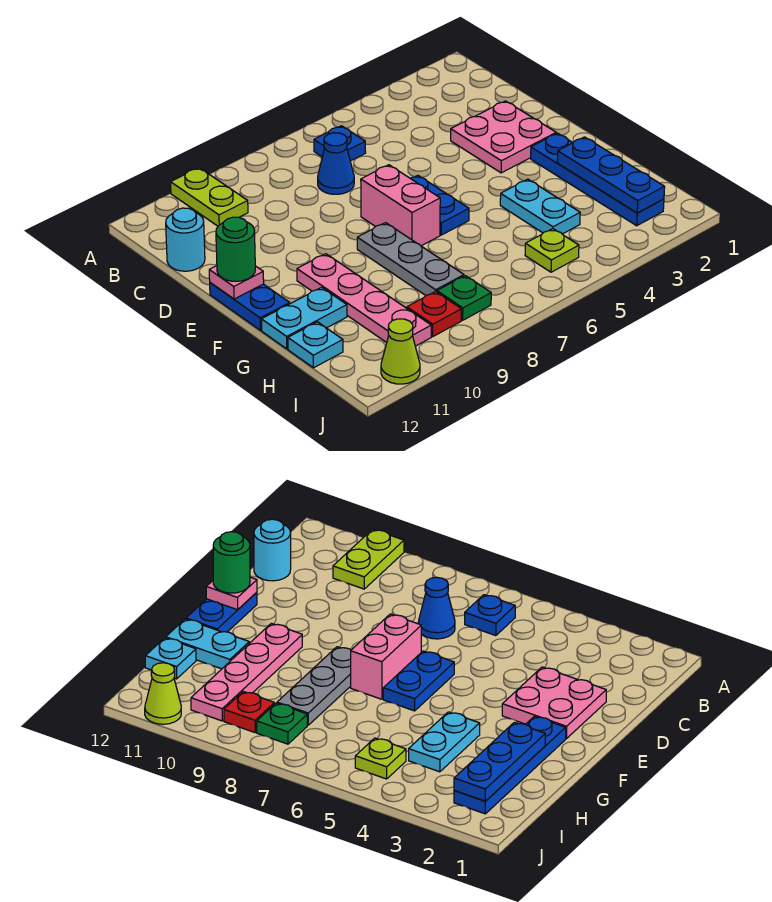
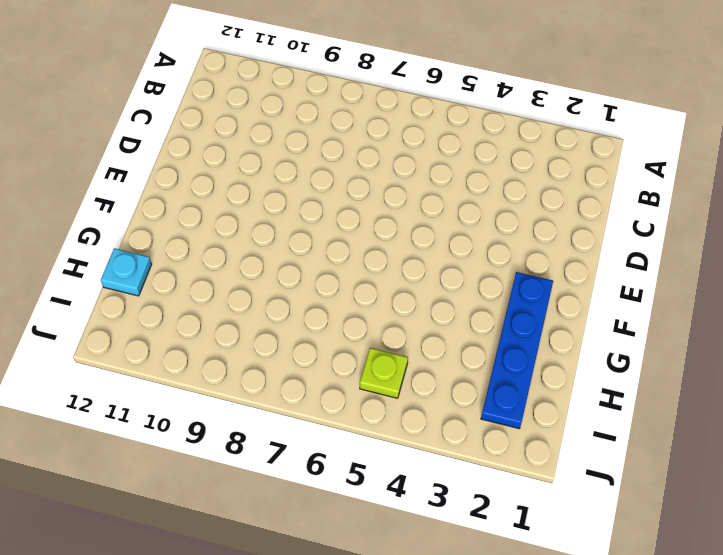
none -> lime 1x2 plate [171,168,248,226]
none -> blue 1x1 plate [314,126,366,161]
none -> blue 1x1 cone [318,133,354,194]

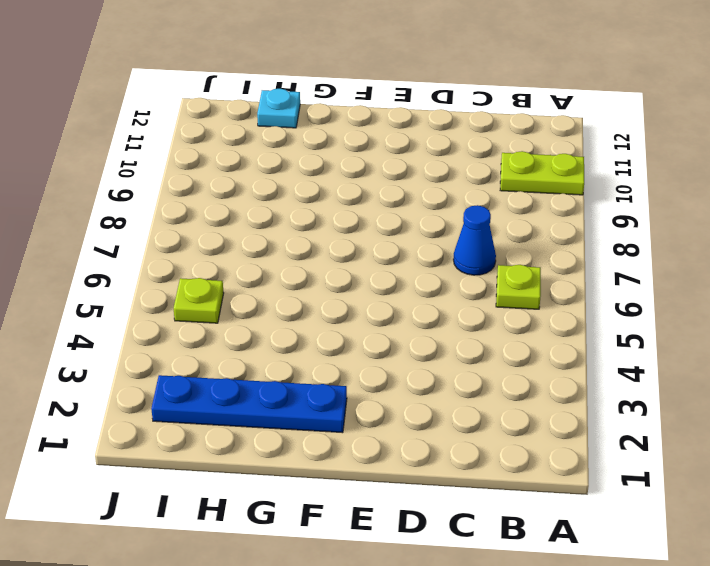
lime 1x1 plate [496,265,541,309] -> blue 1x1 plate [314,126,366,161]
none -> cyan 1x1 round brick [166,208,205,271]
none -> pink 2x2 plate [451,101,556,173]
none -> blue 1x2 plate [410,175,469,235]

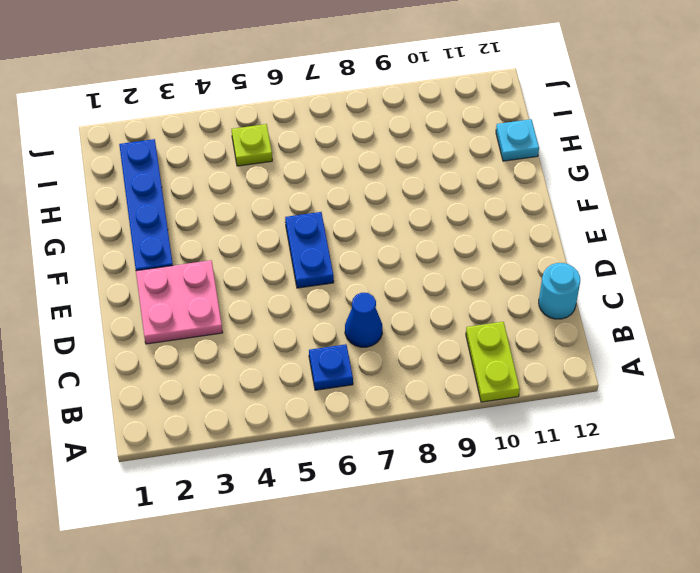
none -> pink 1x2 brick [361,165,440,246]
none -> blue 1x2 plate [210,283,290,330]
none -> grey 1x3 plate [357,223,464,295]

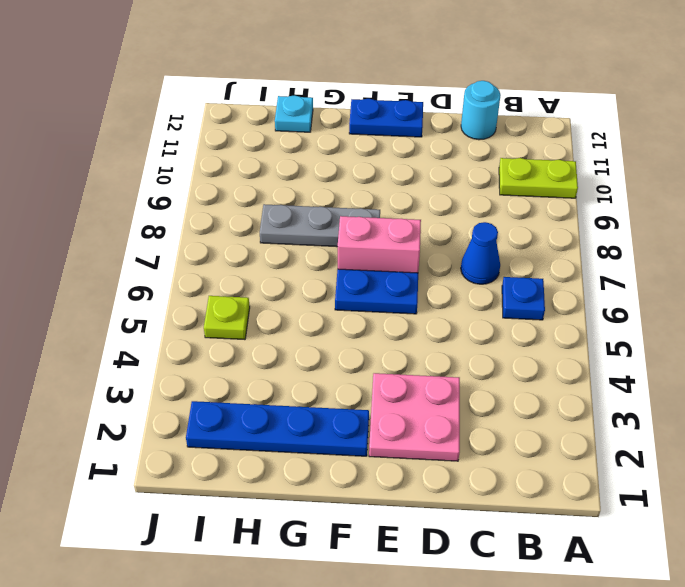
none -> pink 1x4 plate [297,254,431,346]
none -> cyan 1x2 plate [500,179,580,234]
none -> cyan 1x2 plate [262,287,347,349]

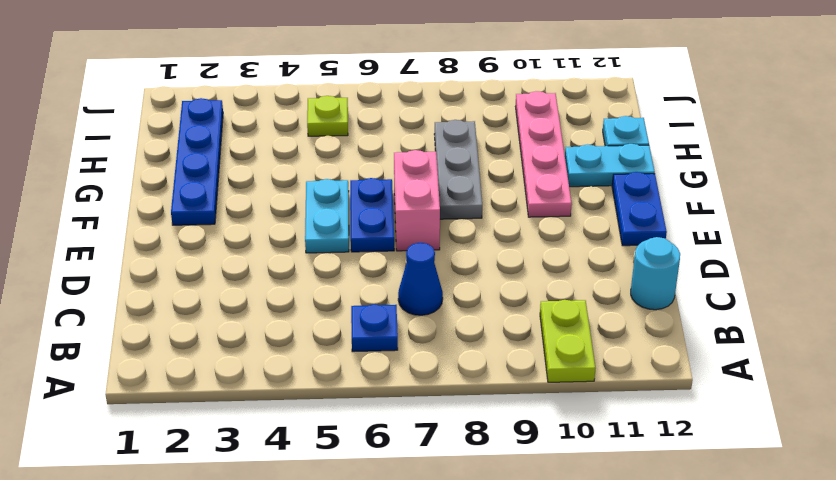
cyan 1x2 plate [305,179,349,253] -> cyan 1x2 plate moved to [500,179,580,234]
none -> pink 2x2 plate [451,101,556,173]
none -> green 1x1 plate [437,276,491,320]
none -> red 1x1 plate [407,291,461,337]

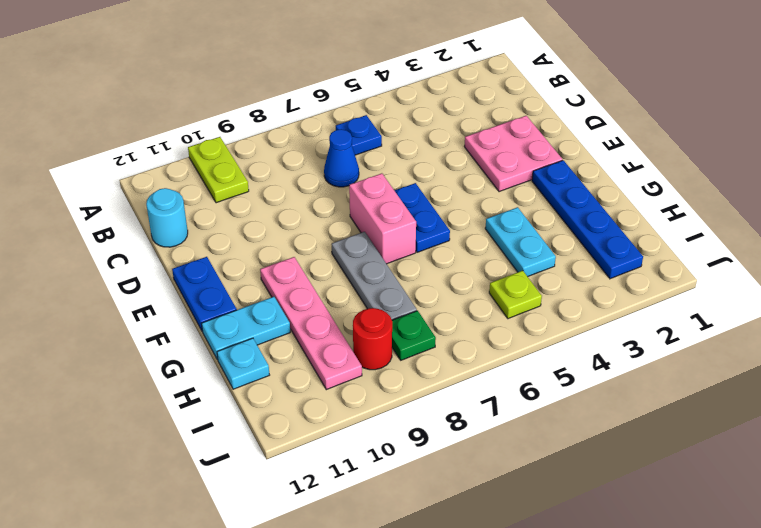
red 1x1 round brick [353,308,392,370] -> red 1x1 plate [407,291,461,337]
none -> lime 1x1 cone [381,319,420,384]
none -> pink 1x1 plate [209,266,264,299]
none -> blue 1x3 plate [557,137,665,213]

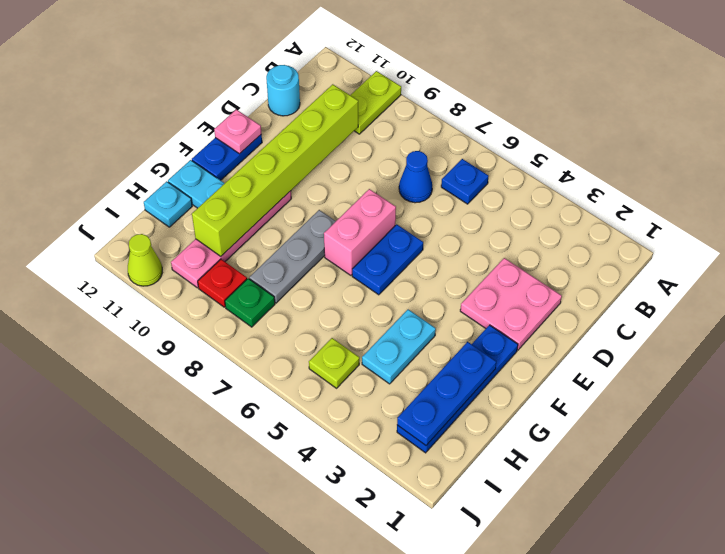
lime 1x6 brick [192,84,358,256] -> none
none -> green 1x1 round brick [216,217,255,281]

